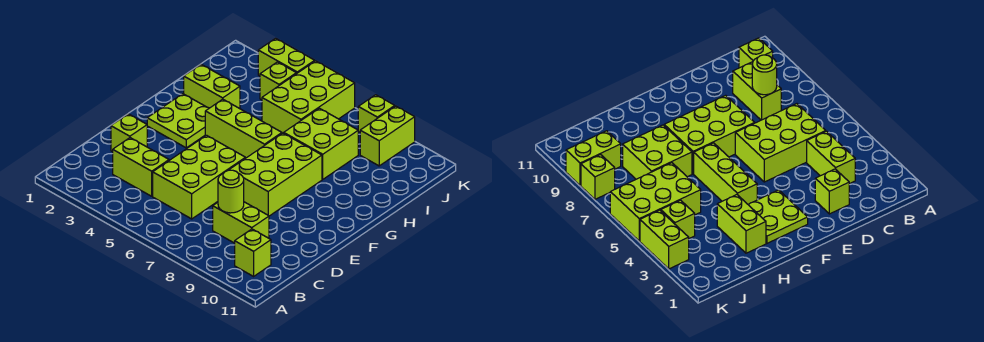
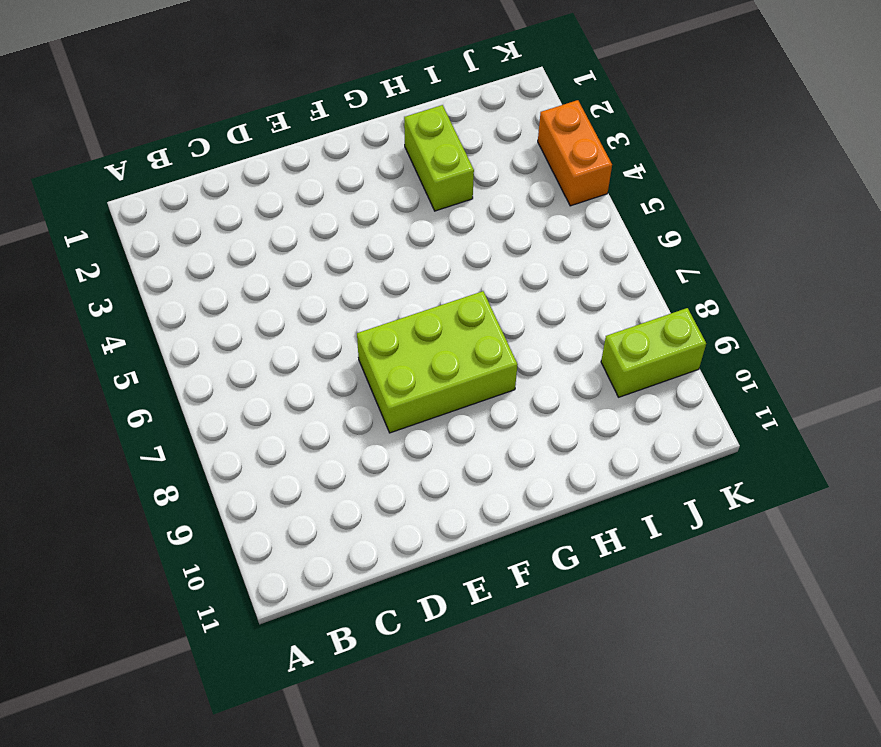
orange 1x2 brick [538,100,612,206] -> lime 1x2 brick [258,38,315,76]
none -> lime 1x1 brick [235,229,271,276]
none -> lime 1x2 brick [113,138,169,196]
none -> lime 2x3 brick [153,135,245,219]

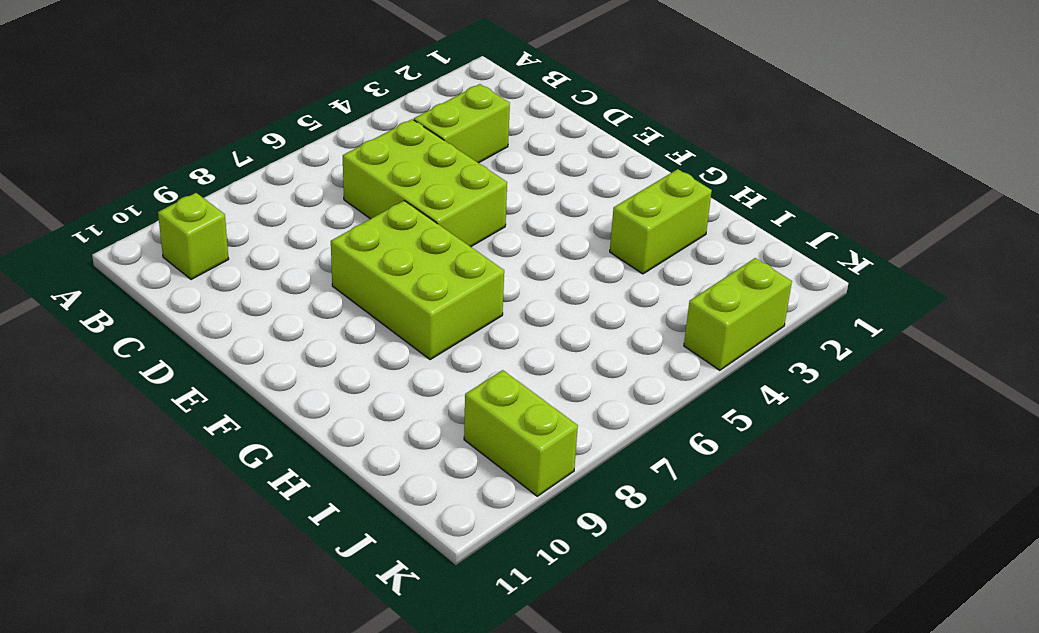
none -> lime 1x2 brick [213,202,269,243]
none -> lime 1x1 brick [111,114,147,152]
none -> lime 2x2 plate [147,94,209,148]

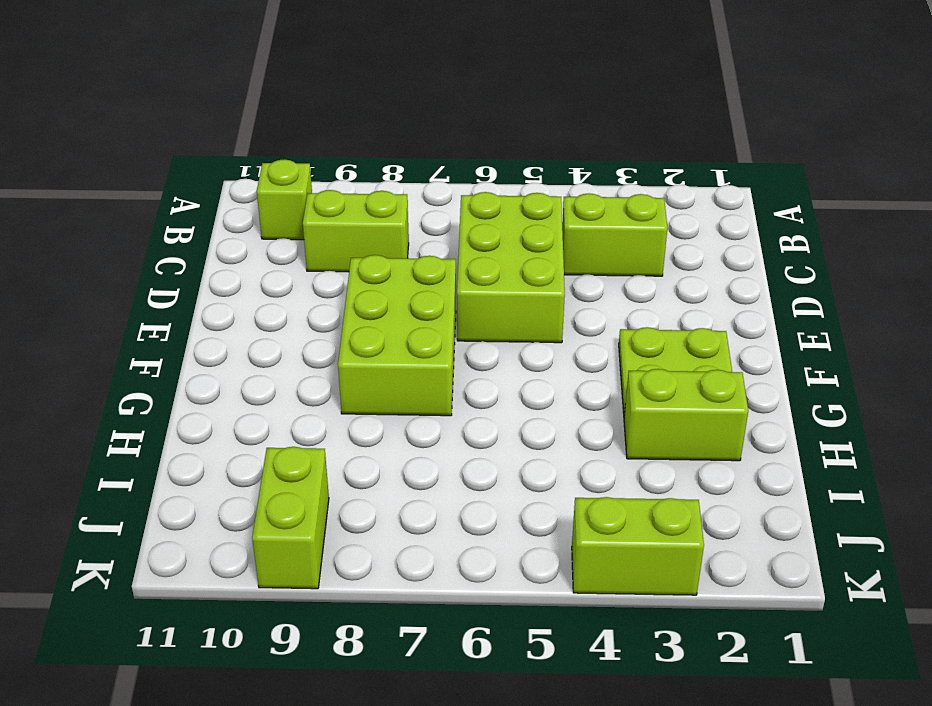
none -> lime 1x1 brick [111,114,147,152]
none -> lime 1x3 brick [205,99,282,158]
none -> lime 2x2 brick [284,108,358,179]

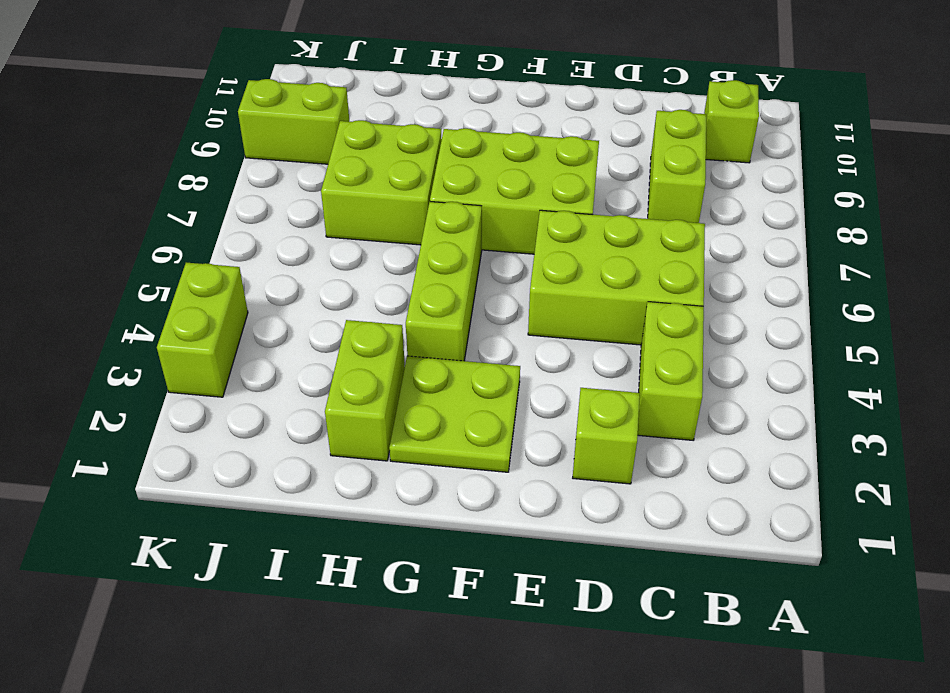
none -> lime 2x3 brick [262,61,355,133]
none -> lime 1x1 brick [260,62,296,100]
none -> lime 1x1 brick [358,95,395,132]

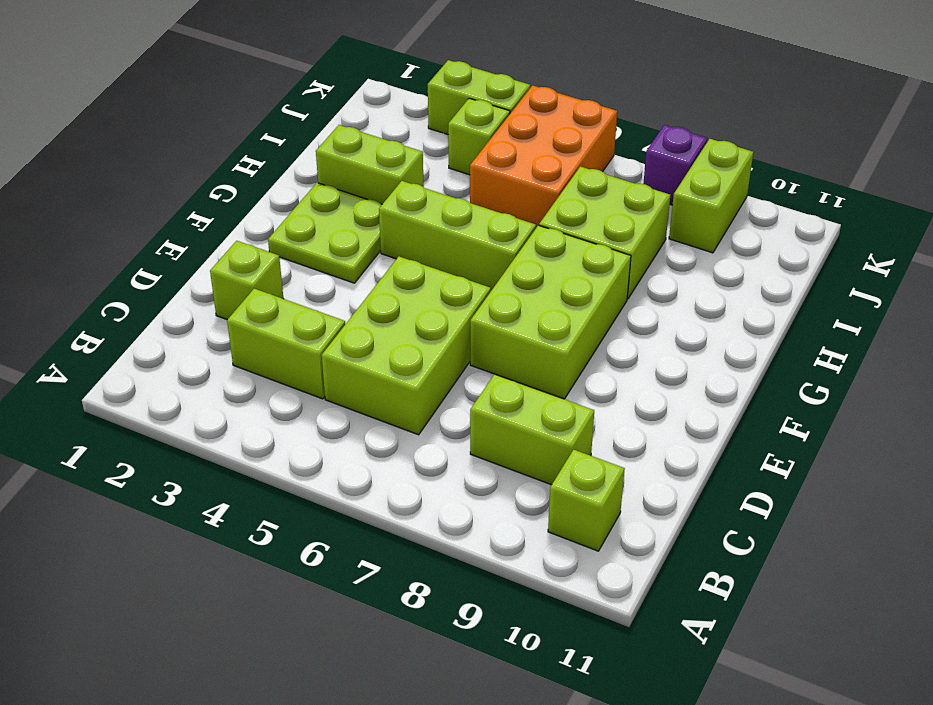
orange 2x3 brick [470,85,617,228] -> lime 2x3 brick [262,61,355,133]
purple 1x1 brick [643,125,707,205] -> lime 1x1 brick [358,95,395,132]
none -> lime 1x1 round brick [218,170,244,213]

